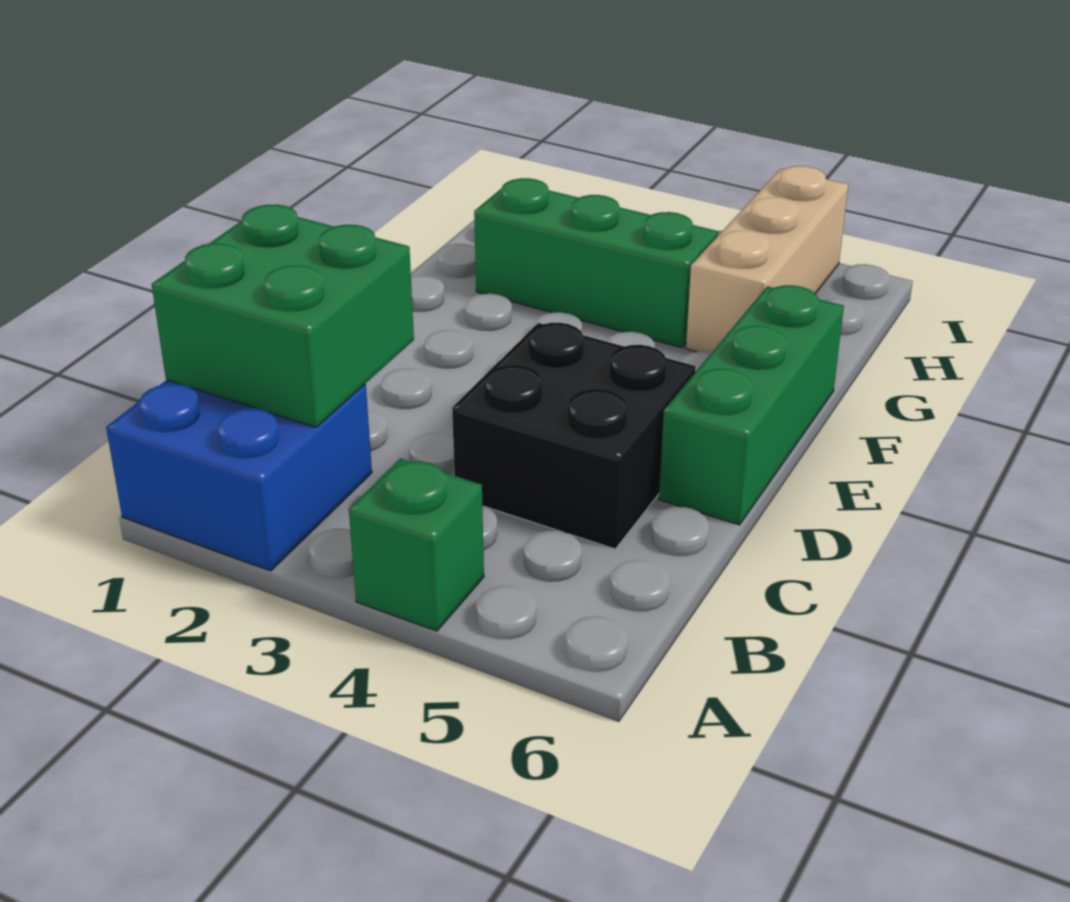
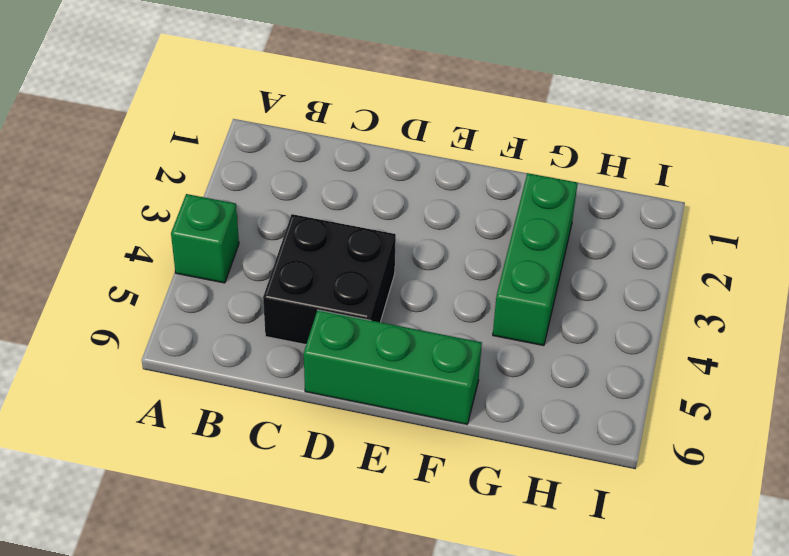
none -> blue 2x2 brick [106,380,372,571]
none -> tan 1x3 brick [686,166,848,353]

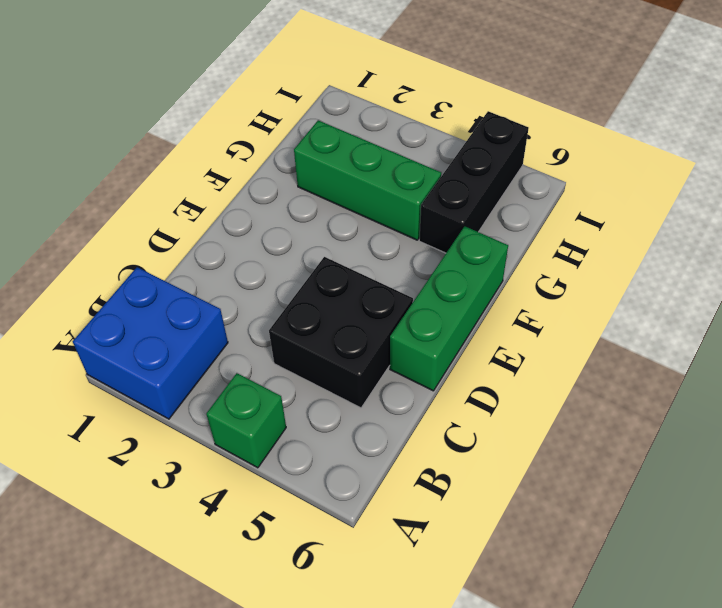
black 1x3 brick [419,111,529,253] -> tan 1x3 brick [686,166,848,353]
none -> green 2x2 brick [152,205,414,427]

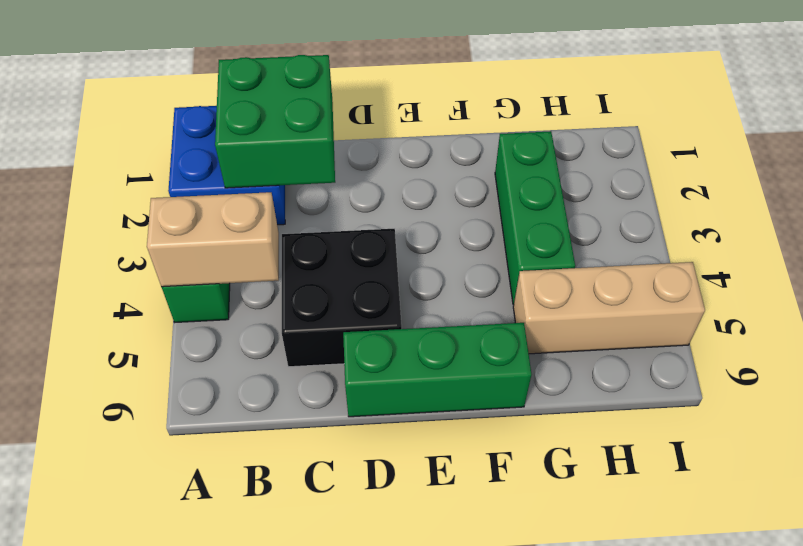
tan 1x2 brick [147,192,279,287] -> none

